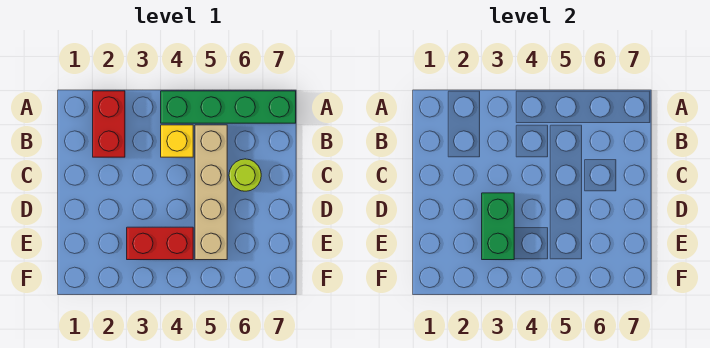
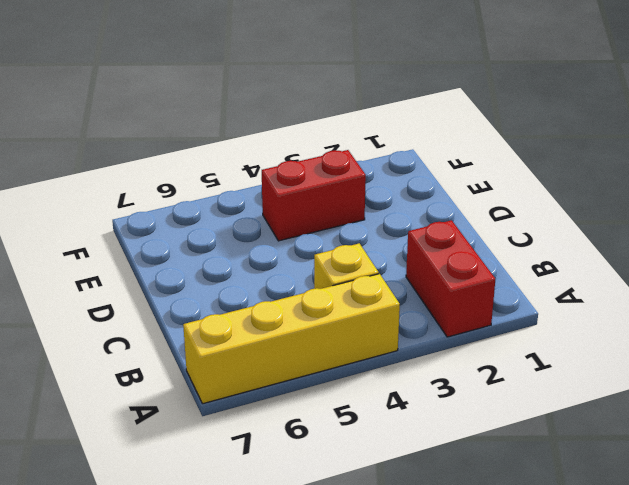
yellow 1x4 brick [183,274,400,404] -> green 1x4 brick [161,91,296,123]
none -> tan 1x4 brick [195,125,227,260]
none -> lime 1x1 round brick [229,159,261,191]

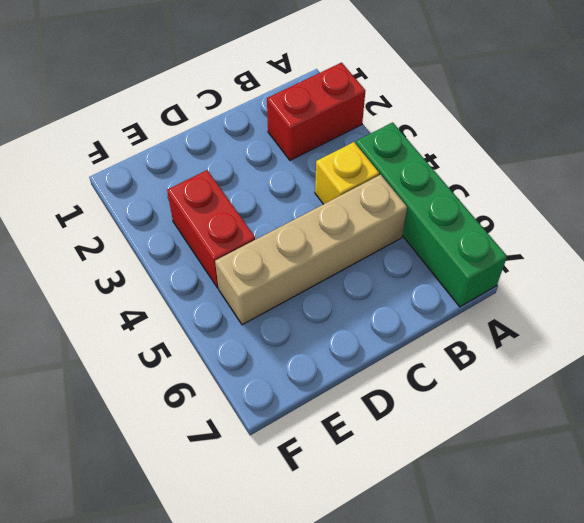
none -> lime 1x1 round brick [229,159,261,191]
none -> green 1x2 brick [482,193,514,260]

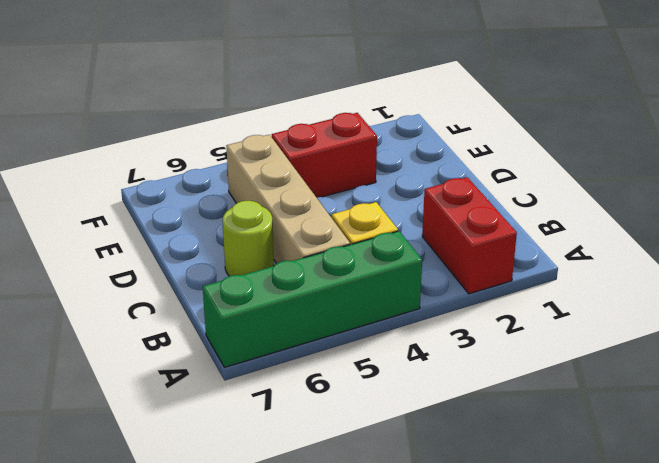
none -> green 1x2 brick [482,193,514,260]

